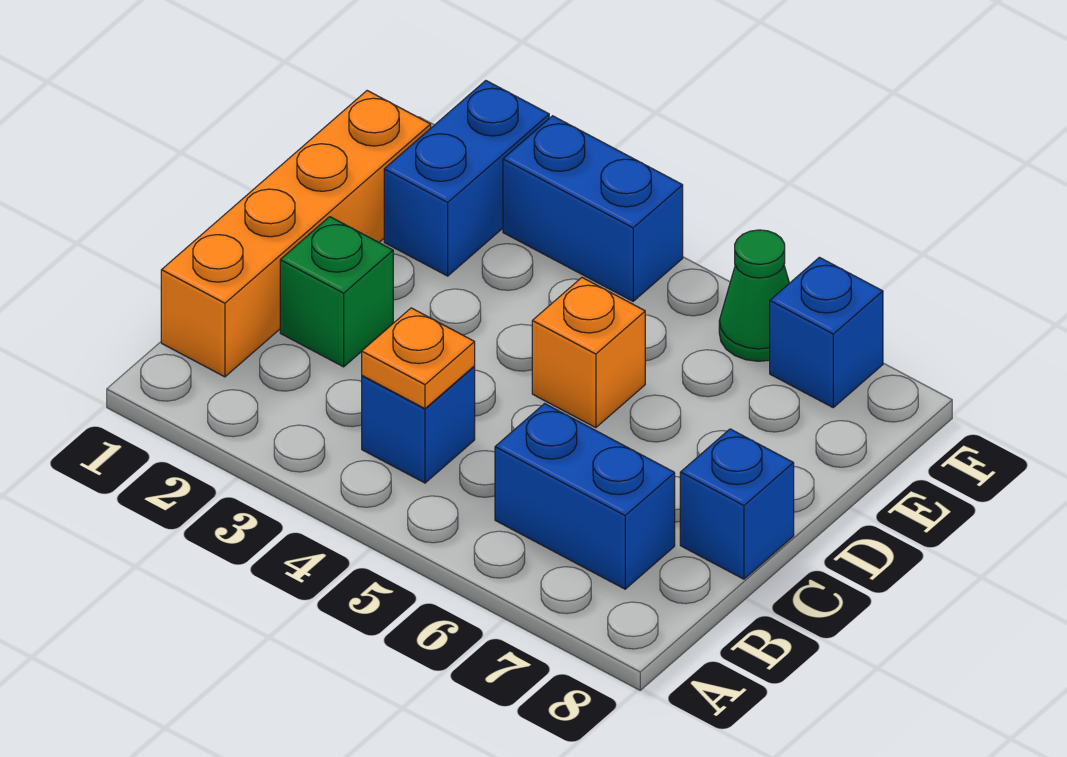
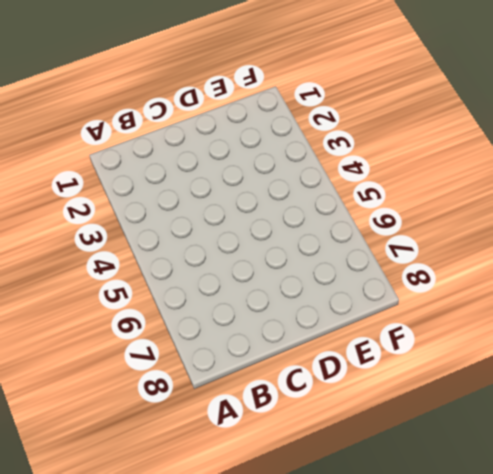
none -> orange 1x4 brick [161,91,431,377]
none -> blue 1x1 brick [362,367,475,483]

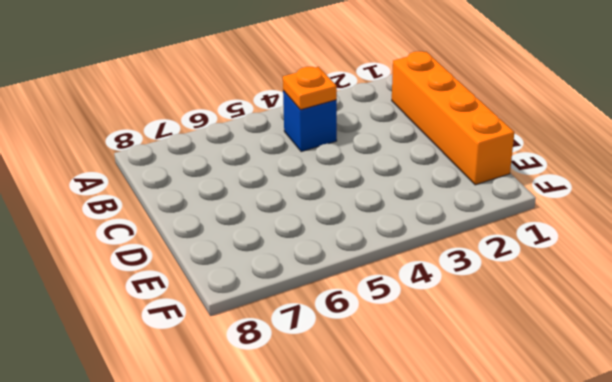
none -> blue 1x2 brick [495,404,675,589]
none -> green 1x1 brick [280,217,393,367]

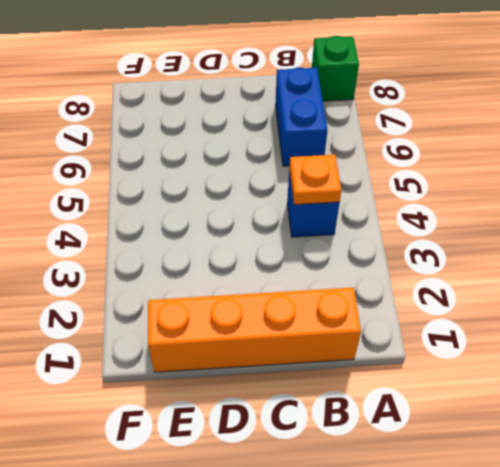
green 1x1 brick [312,36,359,101] -> green 1x1 brick moved to [280,217,393,367]
none -> blue 1x1 brick [680,429,794,579]
none -> orange 1x1 brick [532,278,645,428]

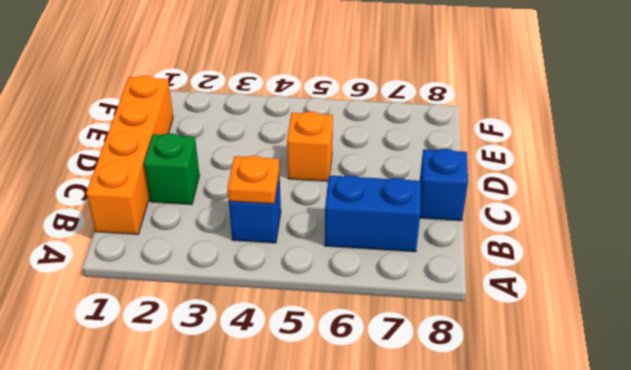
none -> blue 1x2 brick [384,81,549,276]
none -> blue 1x2 brick [503,116,683,301]

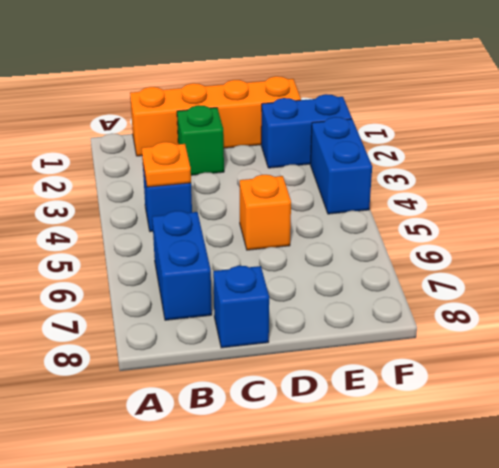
none -> green 1x1 cone [719,230,789,361]
none -> blue 1x1 brick [770,257,883,407]

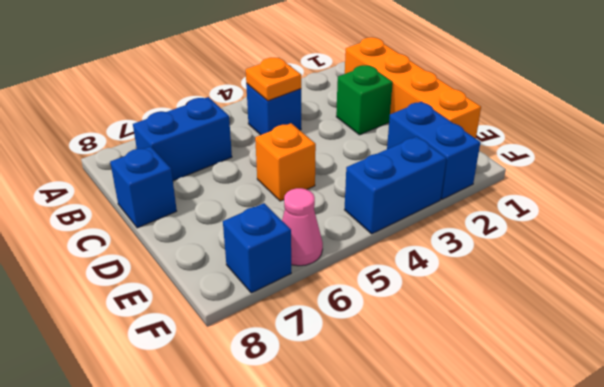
pink 1x1 cone [282,188,323,266] -> green 1x1 cone [719,230,789,361]

